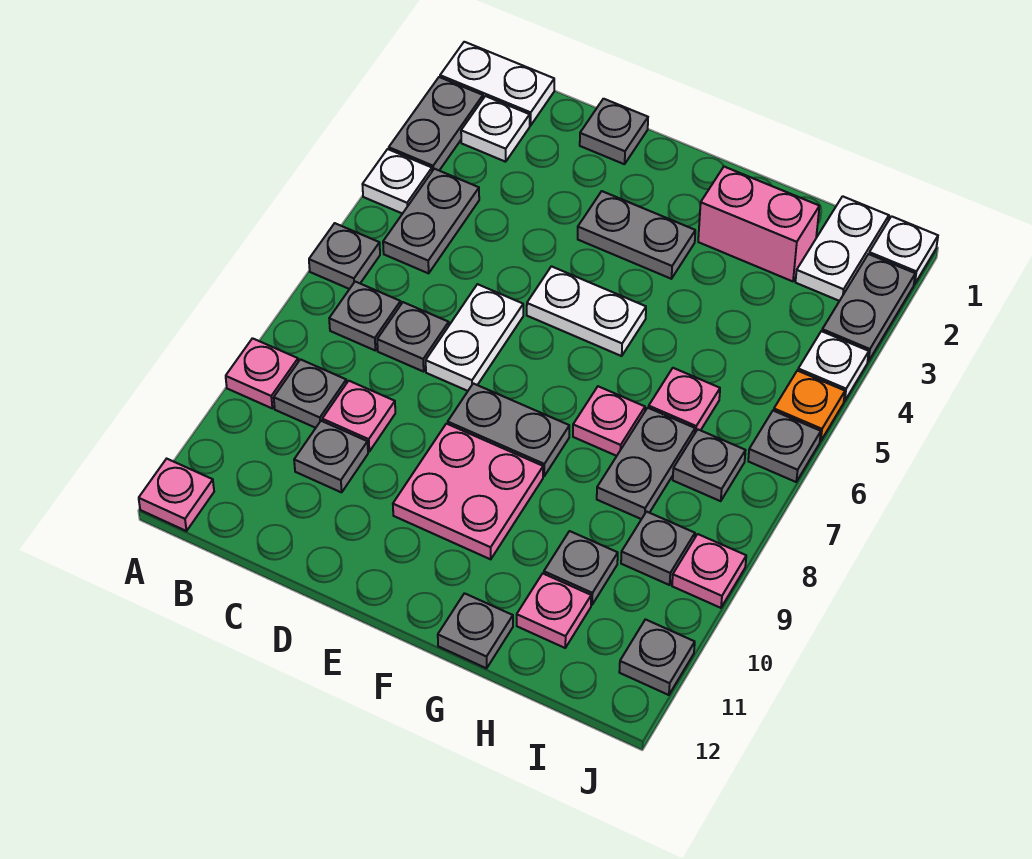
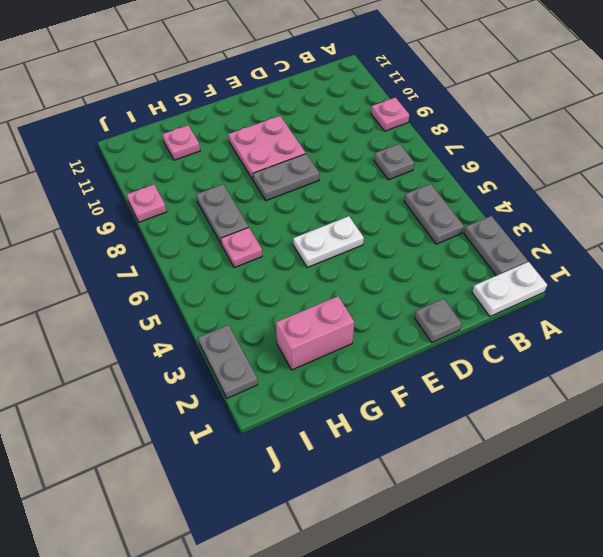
none -> white 1x1 plate [362,149,432,214]
none -> grey 1x1 plate [309,223,380,289]
none -> pink 1x1 plate [139,459,214,531]
none -> white 1x1 plate [461,96,530,162]

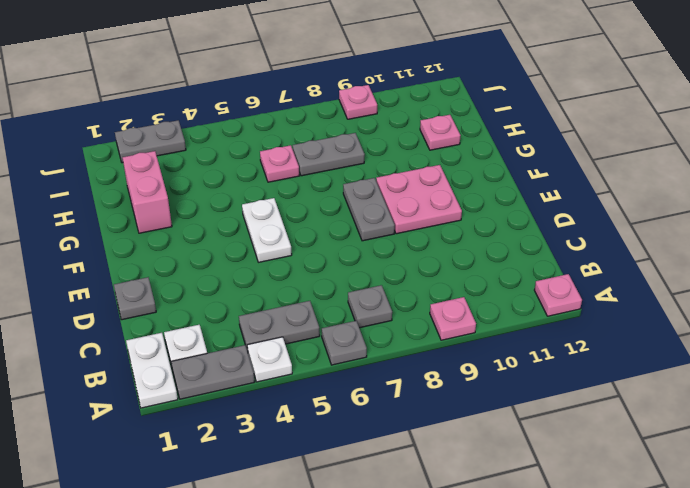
none -> grey 1x1 plate [274,359,347,428]
none -> grey 1x1 plate [377,302,449,372]
none -> pink 1x1 plate [322,381,395,451]
none -> grey 1x1 plate [294,421,368,492]

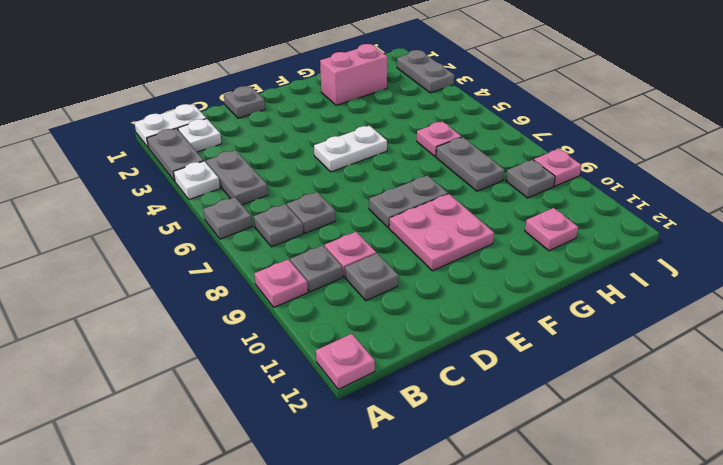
none -> white 1x2 plate [426,284,523,391]
none -> grey 1x2 plate [578,191,695,279]
none -> pink 1x1 plate [573,386,645,456]
none -> grey 1x1 plate [438,593,513,668]

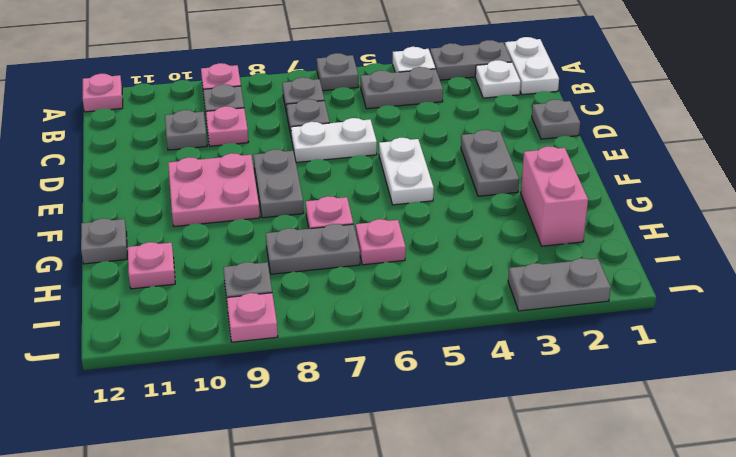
none -> grey 1x1 plate [544,531,618,605]
none -> white 1x2 plate [796,196,889,301]
none -> grey 1x1 plate [673,429,746,501]
none -> white 1x1 plate [869,216,938,284]

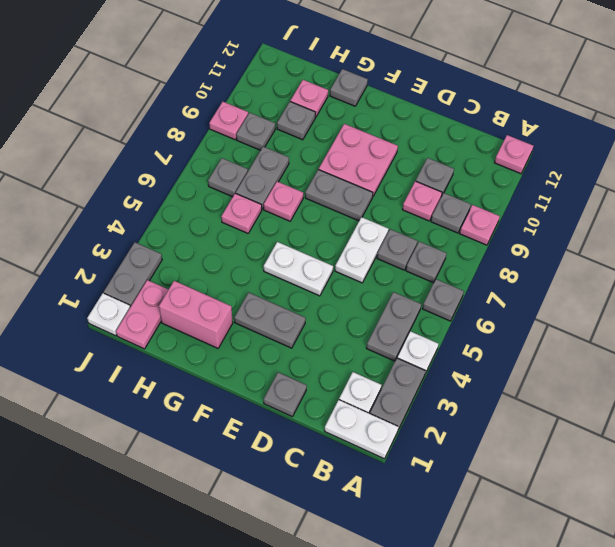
pink 1x2 plate [116,280,169,349] -> white 1x2 plate [796,196,889,301]
none -> white 1x1 plate [798,331,869,401]
none -> orange 1x1 plate [774,371,845,441]
none -> grey 1x1 plate [748,411,821,482]
none -> grey 1x1 plate [619,619,695,695]

